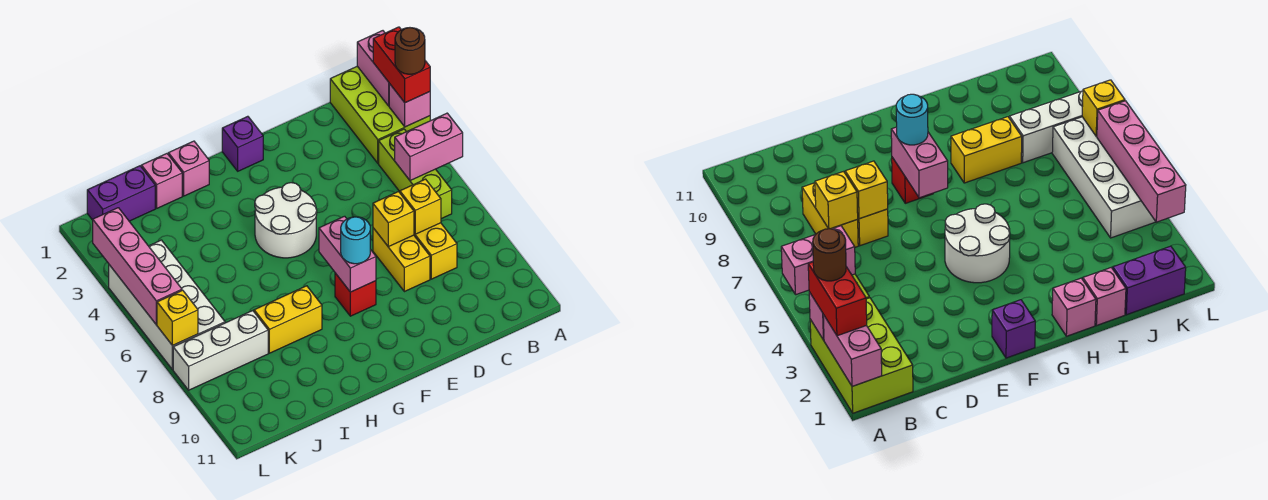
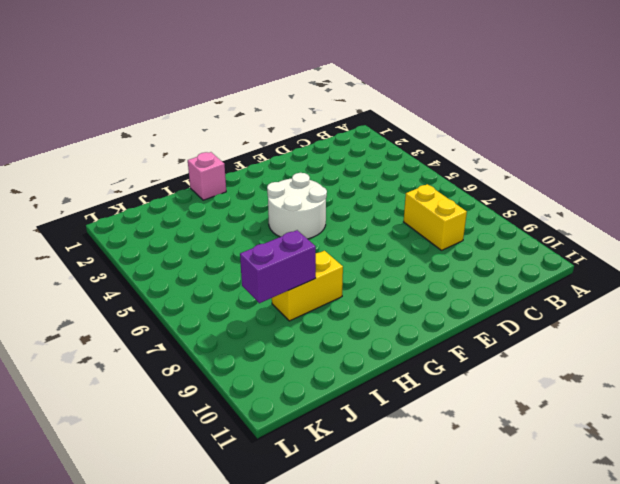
purple 1x2 brick [240,230,316,303] -> purple 1x2 brick moved to [87,166,155,221]
none -> lime 2x3 brick [330,66,430,163]
none -> lime 1x3 brick [379,129,452,219]
none -> yellow 1x2 brick [373,228,430,292]

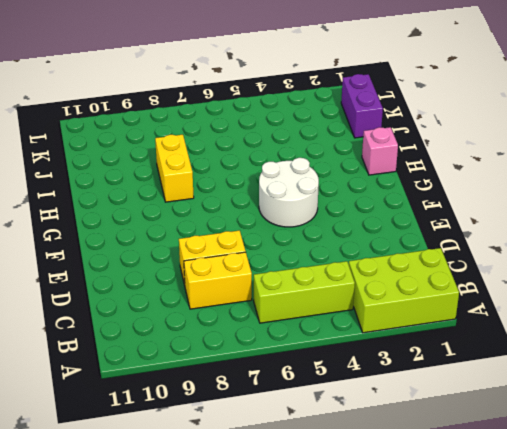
none -> purple 1x1 brick [222,116,263,171]
none -> red 1x1 brick [335,273,376,316]
none -> pink 1x1 brick [141,154,182,208]

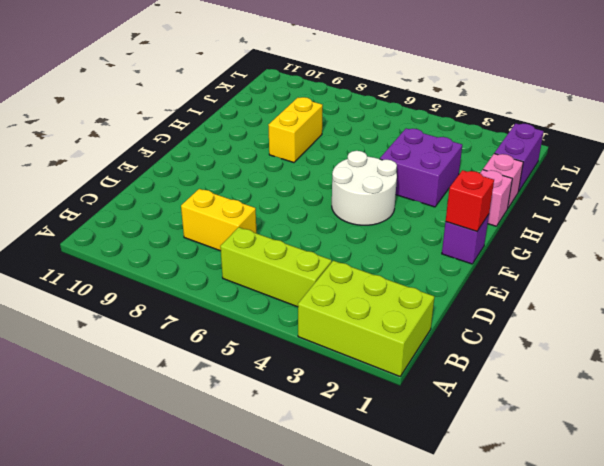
red 1x1 brick [446,170,494,231] -> red 1x1 brick moved to [335,273,376,316]
purple 2x2 brick [380,128,462,207] -> none
none -> yellow 1x2 brick [373,228,430,292]
none -> white 1x3 brick [173,311,268,390]
none -> white 2x4 brick [109,240,225,370]

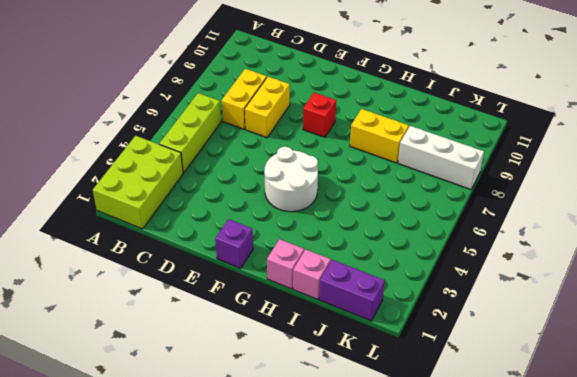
none -> white 2x4 brick [109,240,225,370]
none -> pink 1x2 brick [357,31,389,106]
none -> pink 1x1 brick [389,84,430,127]

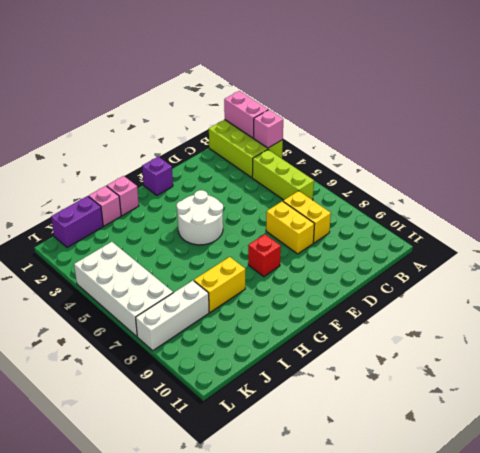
none -> pink 1x2 brick [395,113,463,181]
none -> yellow 1x1 brick [400,179,441,234]
none -> yellow 1x1 brick [373,192,414,247]

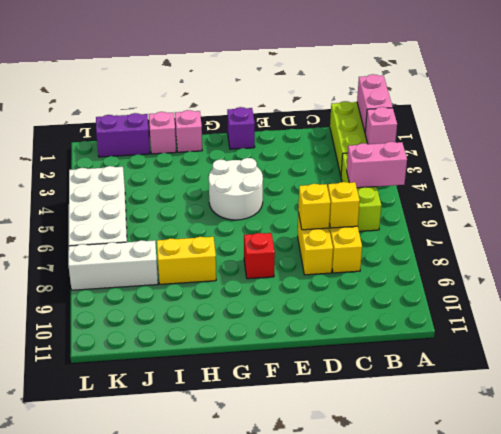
none -> pink 1x2 brick [319,216,376,292]
none -> pink 1x4 brick [93,208,182,325]
none -> yellow 1x1 brick [157,290,198,346]

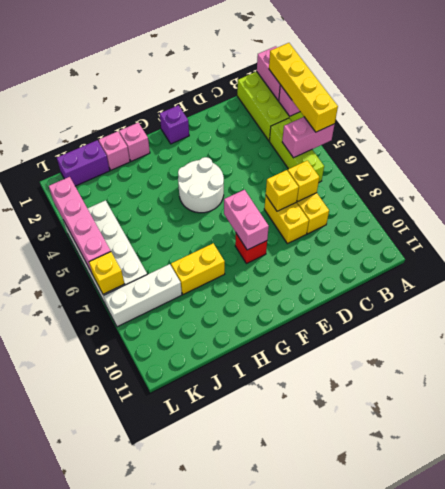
yellow 1x4 brick [269,43,338,132] -> red 1x2 brick [373,27,430,103]
none -> cyan 1x1 round brick [341,217,370,264]
none -> brown 1x1 round brick [395,28,425,74]

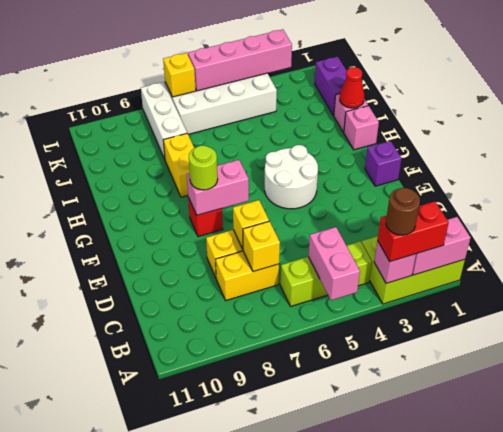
lime 1x1 round brick [189,146,218,190] -> cyan 1x1 round brick [341,217,370,264]
red 1x1 cone [340,67,364,108] -> none

